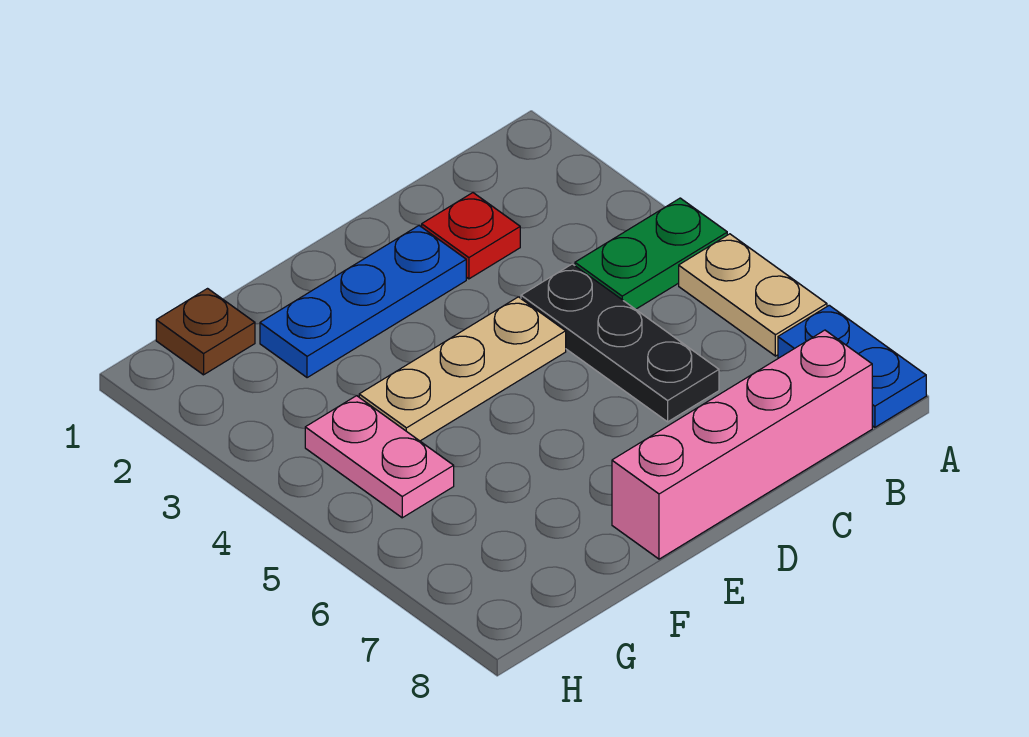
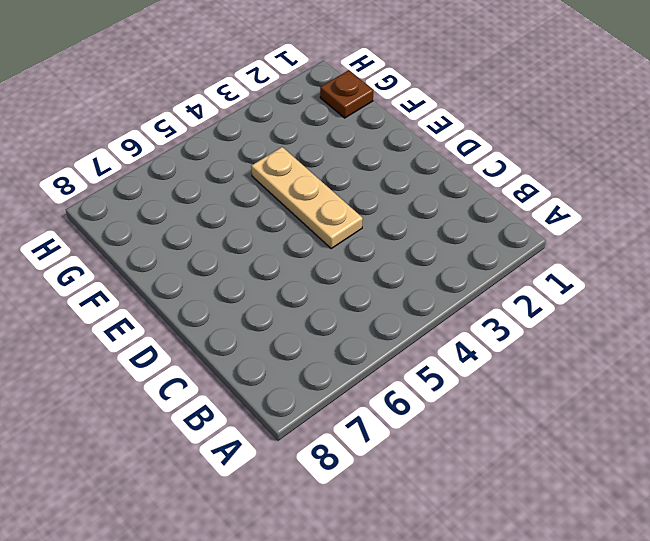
none -> green 1x2 plate [575,198,727,309]
none -> tan 1x2 plate [679,234,827,356]

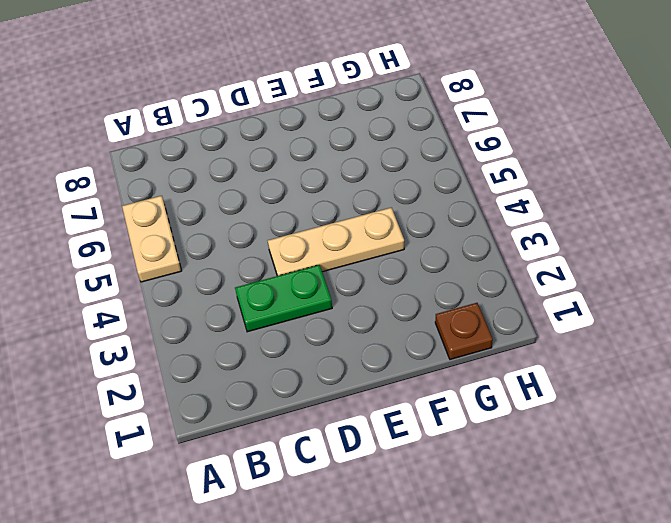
green 1x2 plate [235,265,332,332] -> green 1x2 plate moved to [575,198,727,309]
none -> blue 1x2 plate [778,305,926,427]
none -> pink 1x4 brick [612,330,872,559]

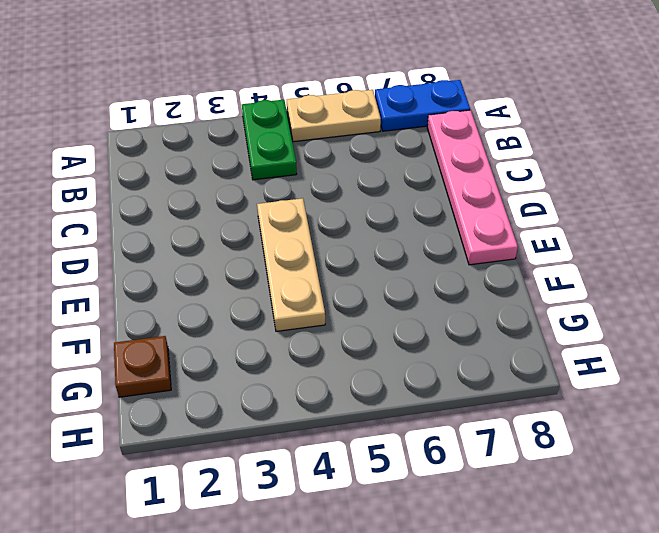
pink 1x4 plate [427,110,518,265] -> pink 1x4 brick [612,330,872,559]
none -> red 1x1 plate [422,193,520,279]
none -> black 1x3 plate [521,264,719,422]

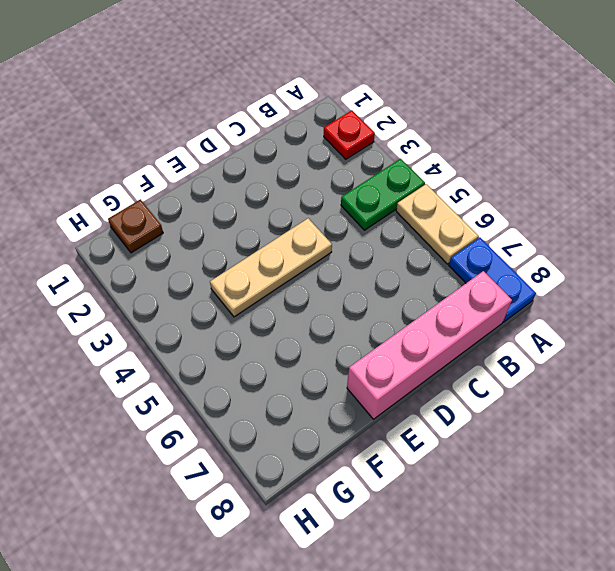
red 1x1 plate [324,110,375,159] -> red 1x1 plate moved to [422,193,520,279]
none -> black 1x3 plate [521,264,719,422]
none -> blue 1x3 plate [260,226,466,378]

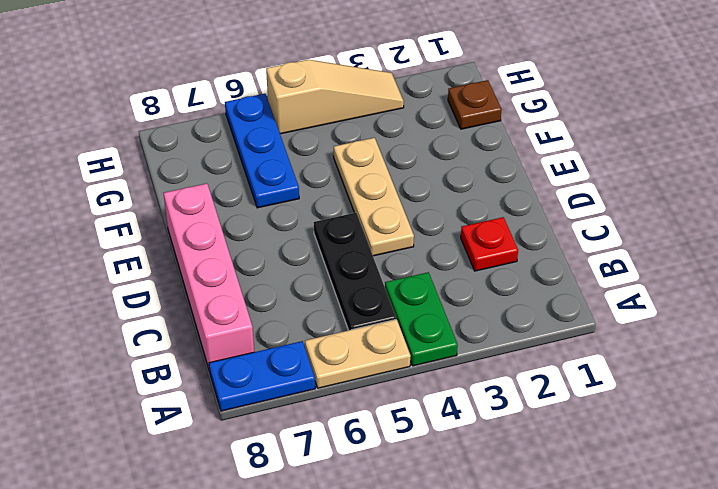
black 1x3 plate [314,213,396,330] -> black 1x3 plate turned to [521,264,719,422]
blue 1x3 plate [225,94,299,208] -> blue 1x3 plate moved to [260,226,466,378]
tan 1x3 slope [266,60,404,134] -> none
none -> pink 1x2 plate [305,396,454,518]

